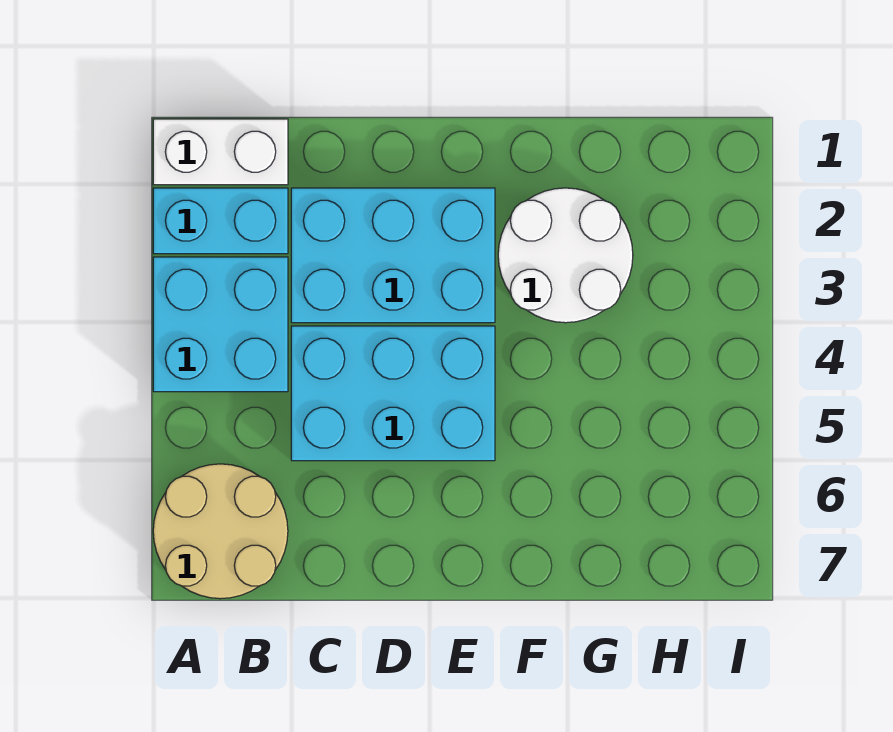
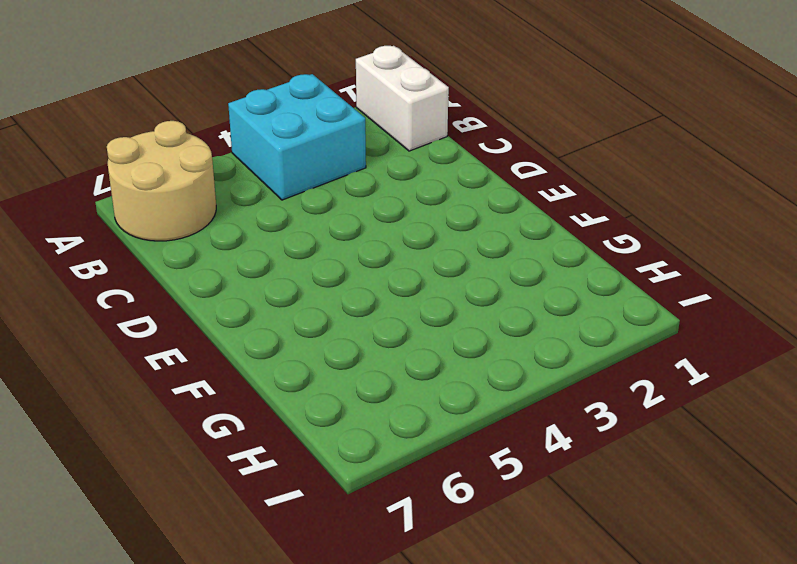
none -> cyan 1x2 brick [153,188,288,254]
none -> cyan 2x3 brick [291,188,495,323]

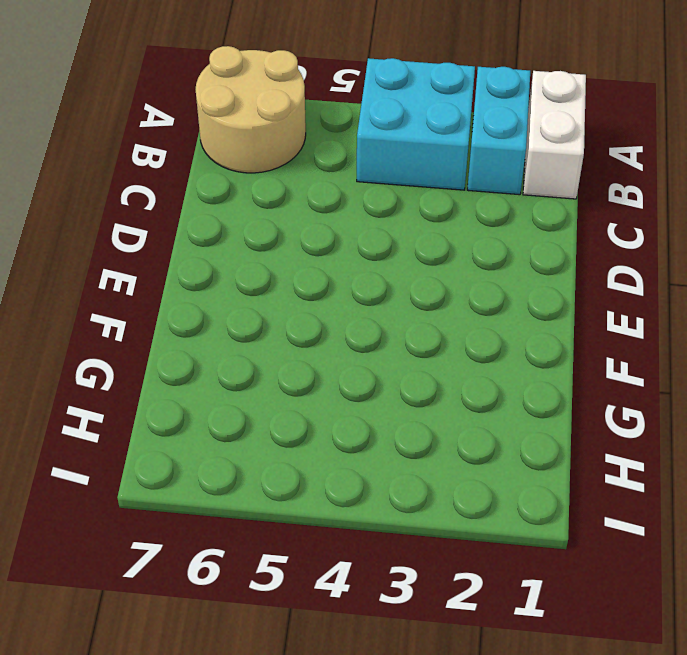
none -> cyan 2x3 brick [291,188,495,323]
none -> cyan 2x3 brick [291,326,495,461]

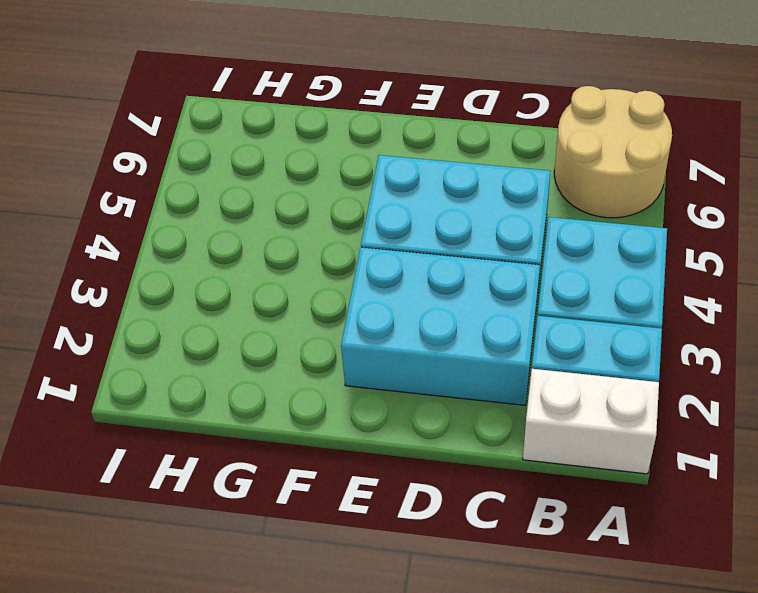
none -> white 2x2 round brick [498,188,633,323]

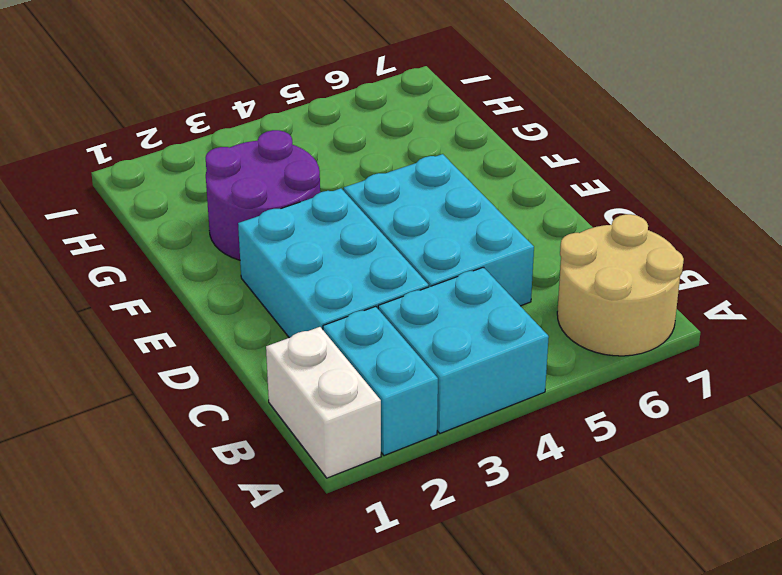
purple 2x2 round brick [206,130,320,260] -> white 2x2 round brick [498,188,633,323]

